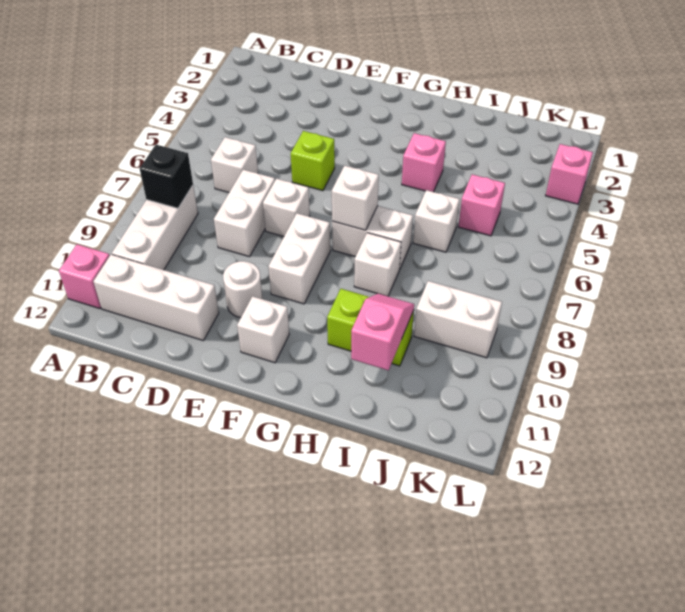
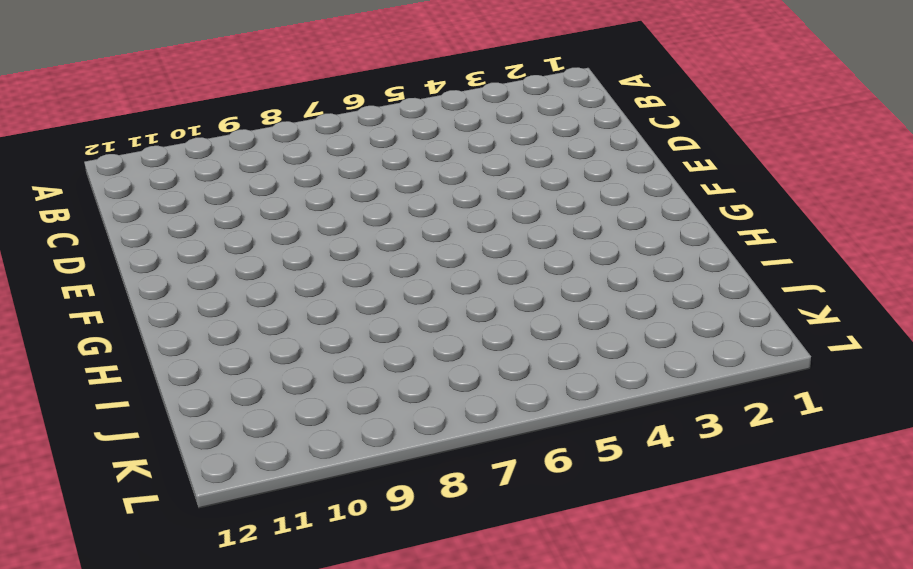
none -> pink 1x1 brick [59,244,110,309]
none -> white 1x3 brick [112,186,198,270]
none -> white 1x3 brick [93,254,219,341]

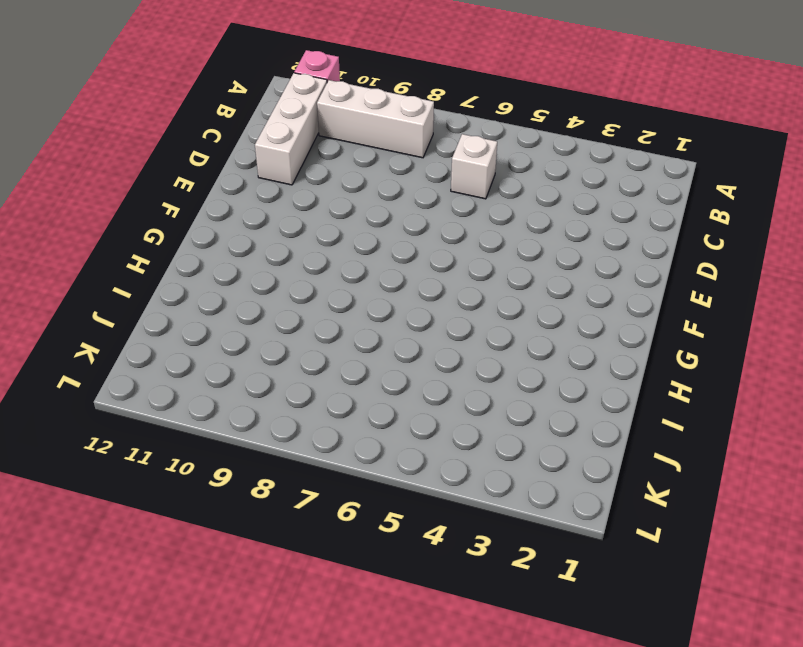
none -> white 1x2 brick [214,170,275,257]
none -> lime 1x1 brick [291,131,335,191]
none -> white 1x1 brick [263,179,310,236]

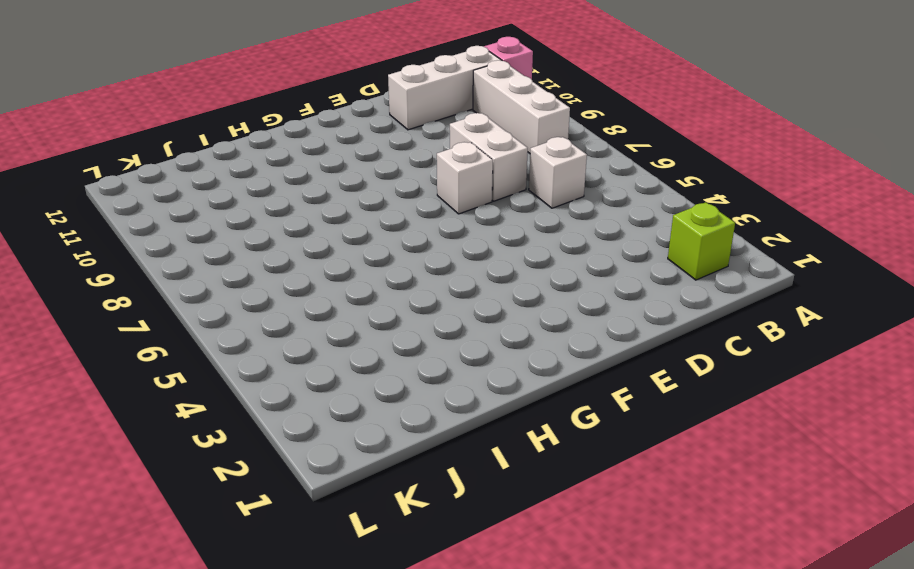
lime 1x1 brick [668,202,735,280] -> lime 1x1 brick moved to [291,131,335,191]
none -> white 1x1 round brick [223,261,263,318]
none -> white 1x2 brick [268,213,330,304]
none -> white 1x1 brick [237,296,289,363]

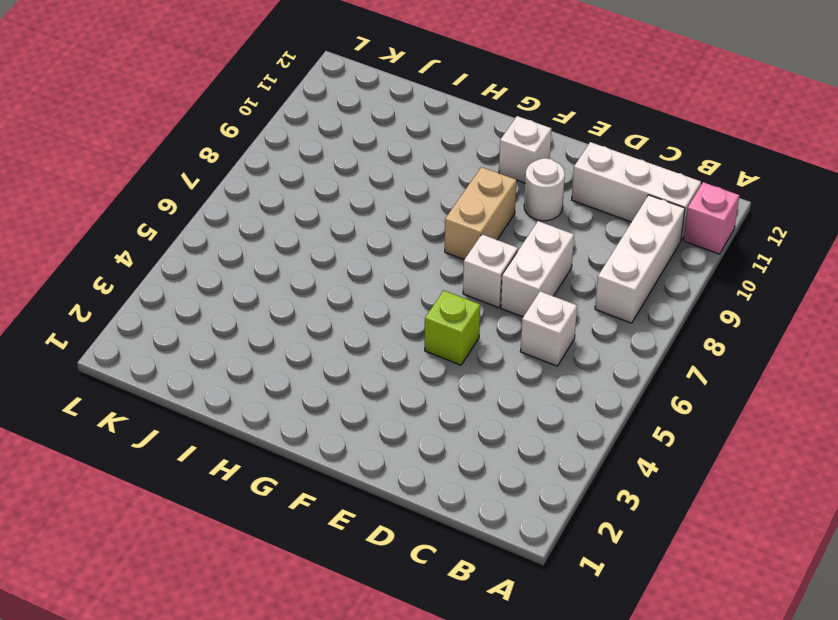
tan 1x2 brick [445,167,516,260] -> white 1x2 brick [268,213,330,304]
none -> white 1x2 brick [332,206,413,268]
none -> pink 1x1 brick [402,133,446,192]
none -> white 1x1 brick [354,233,401,296]

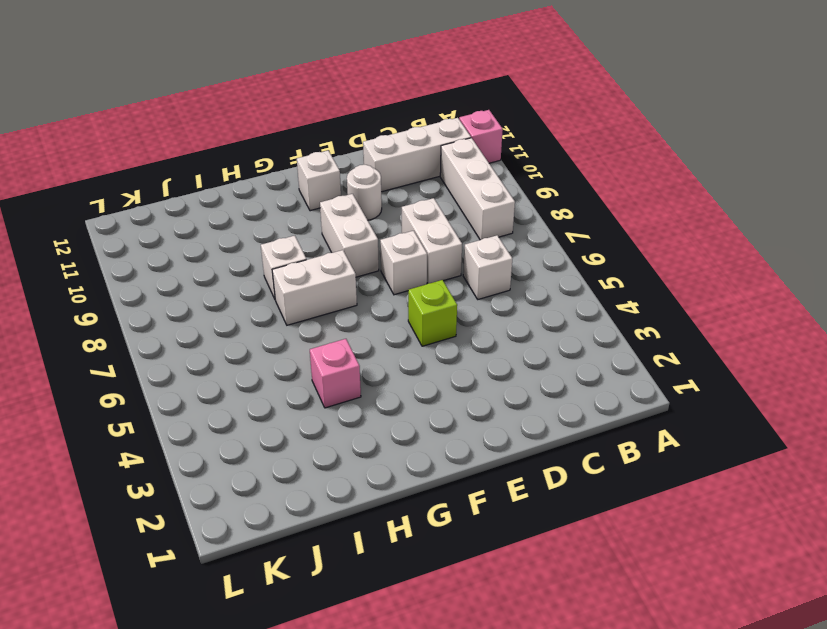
none -> lime 1x2 brick [327,289,414,366]
none -> white 1x1 brick [413,190,460,252]
none -> pink 1x1 brick [458,174,505,236]

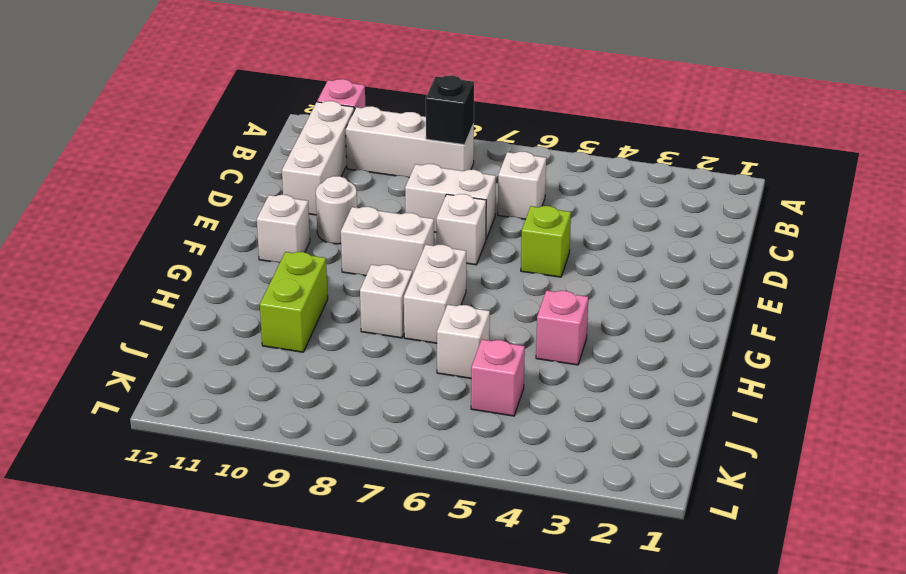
none -> white 1x2 brick [414,281,502,358]
none -> pink 1x1 brick [546,144,593,204]
none -> white 1x1 brick [332,166,379,230]

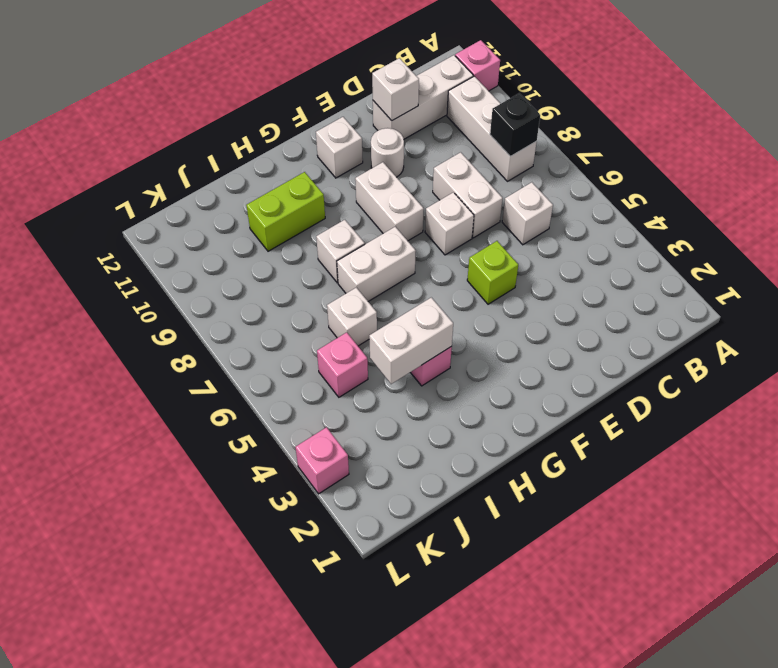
white 1x1 brick [372,58,419,121] -> white 1x1 brick moved to [332,166,379,230]
white 1x2 brick [369,297,453,384] -> white 1x2 brick moved to [414,281,502,358]
none -> pink 1x2 slope [351,294,414,370]

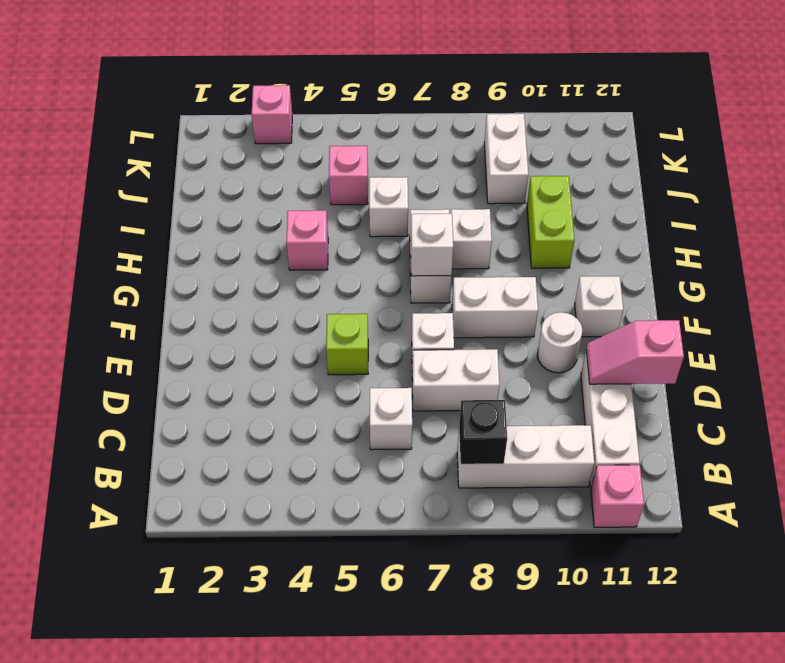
pink 1x2 slope [586,320,684,384] -> pink 1x2 slope moved to [351,294,414,370]

